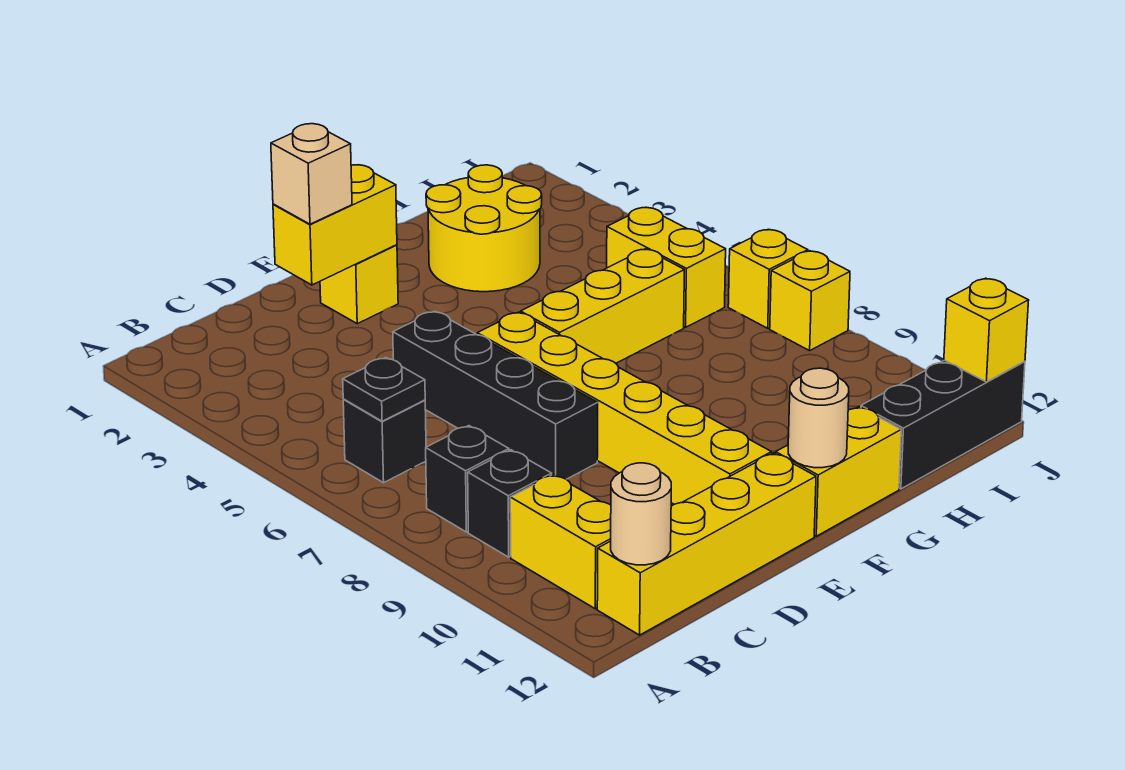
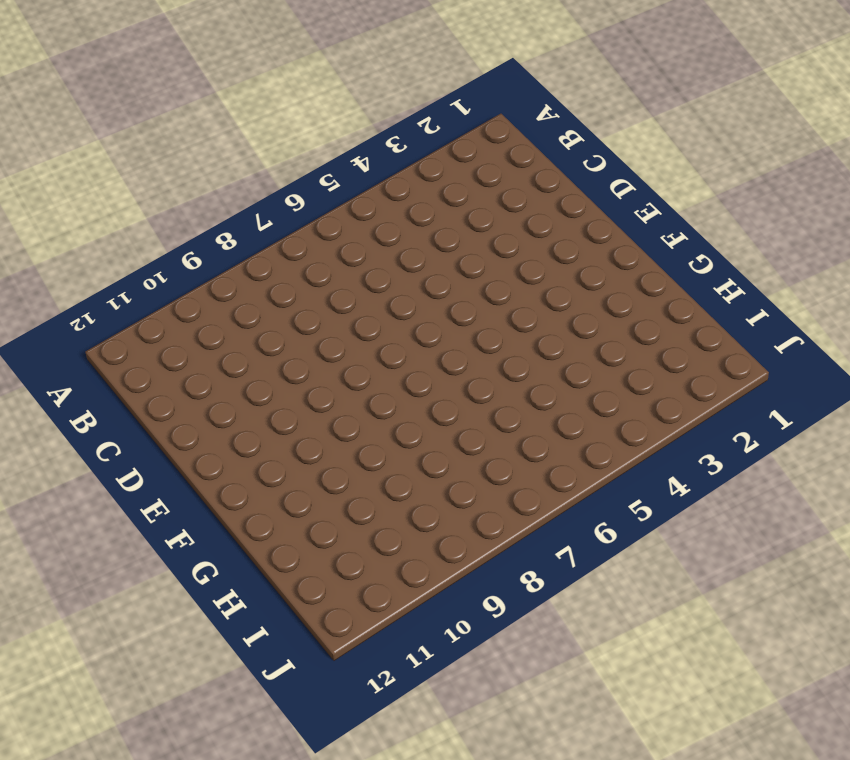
none -> black 1x1 brick [343,399,426,483]
none -> black 1x1 brick [426,426,509,532]
none -> black 1x1 brick [468,450,552,557]

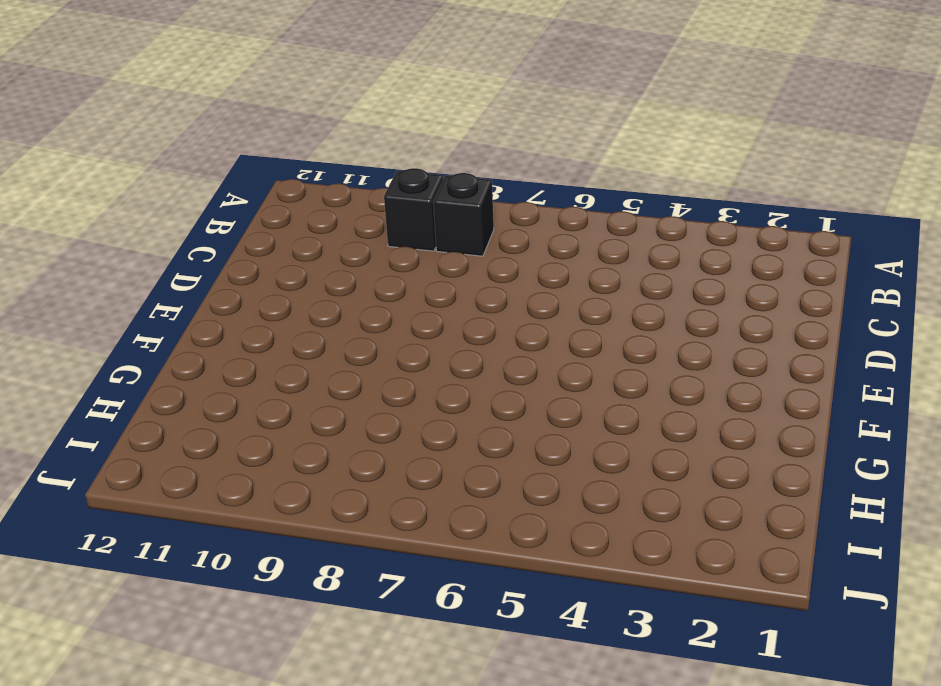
none -> black 1x1 brick [343,399,426,483]
none -> yellow 1x2 brick [510,474,611,609]
none -> yellow 1x4 brick [597,453,816,635]

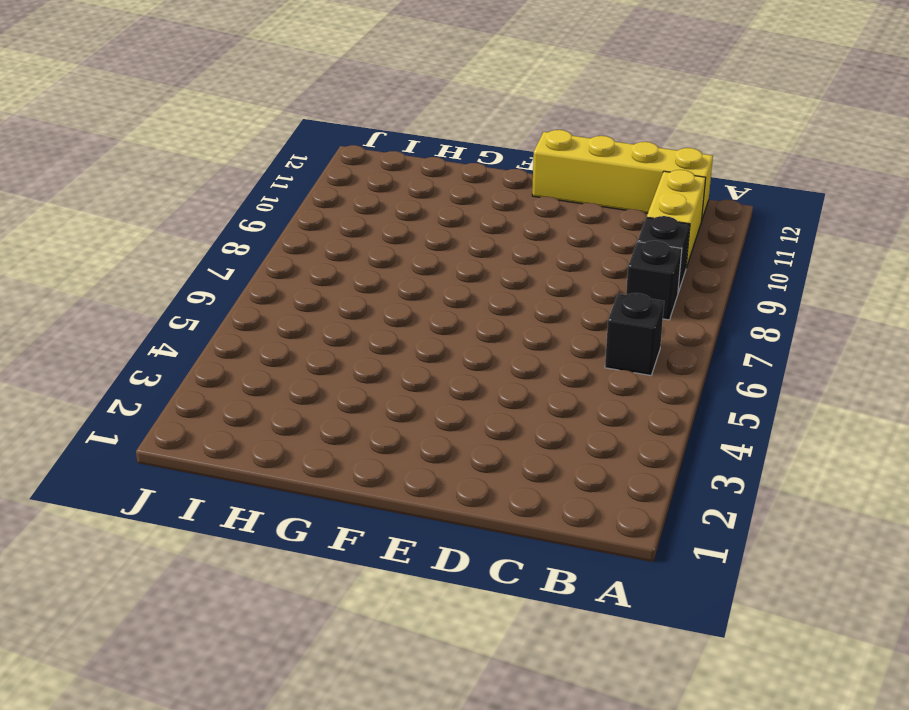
none -> black 1x4 brick [393,311,598,479]
none -> yellow 1x1 brick [320,245,398,324]
none -> yellow 1x6 brick [477,312,771,504]

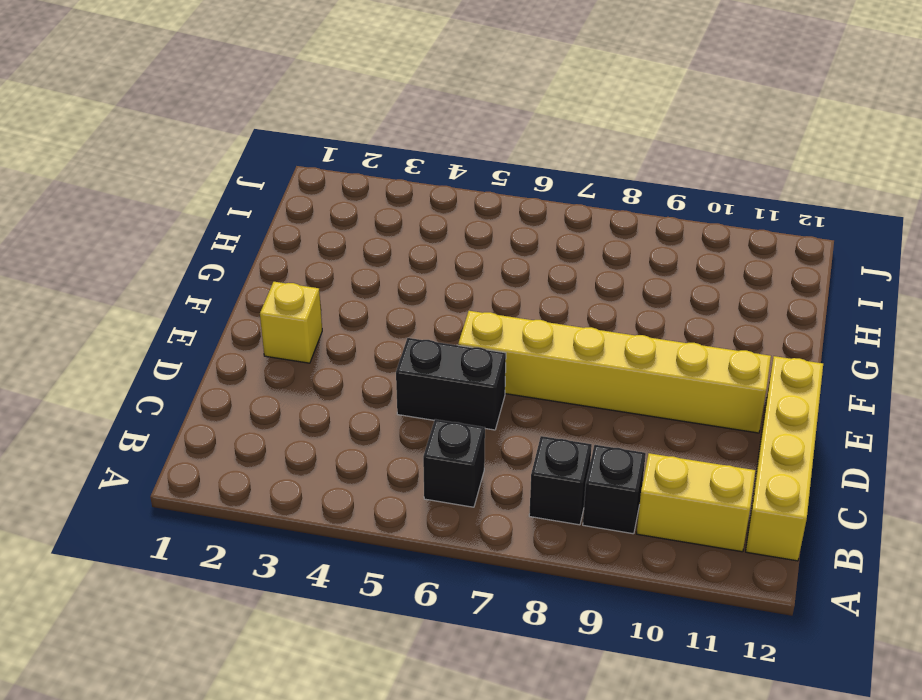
black 1x2 brick [396,338,506,430] -> black 1x4 brick [393,311,598,479]
none -> yellow 1x3 brick [521,249,684,363]
none -> yellow 1x2 brick [776,407,901,536]
none -> yellow 2x2 round brick [426,165,542,292]

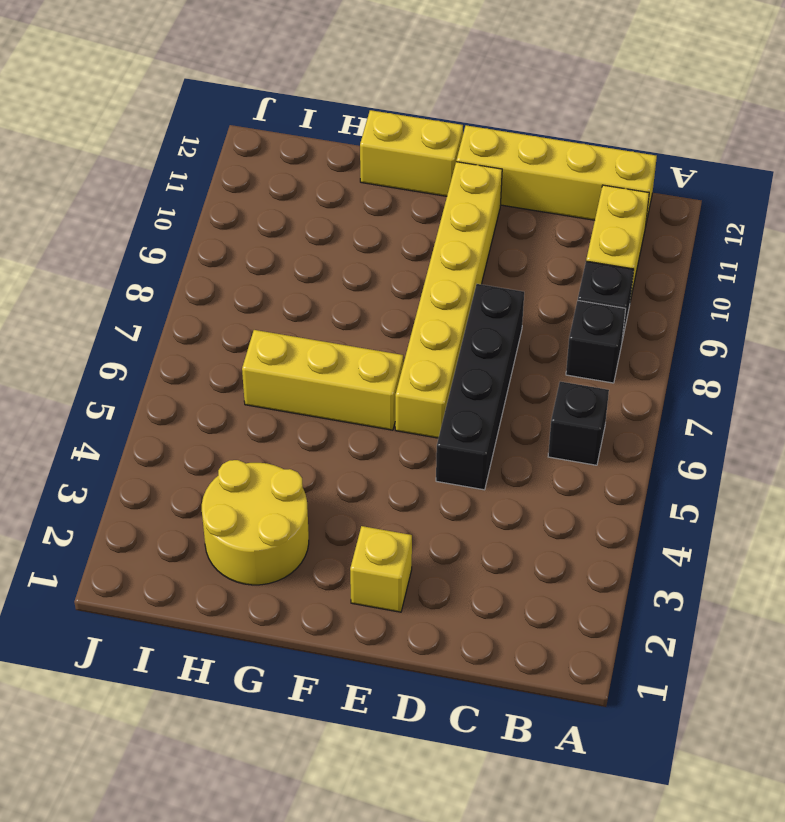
none -> black 1x3 brick [861,360,1025,489]
none -> yellow 1x2 brick [607,208,726,327]
none -> yellow 1x1 brick [728,229,808,328]

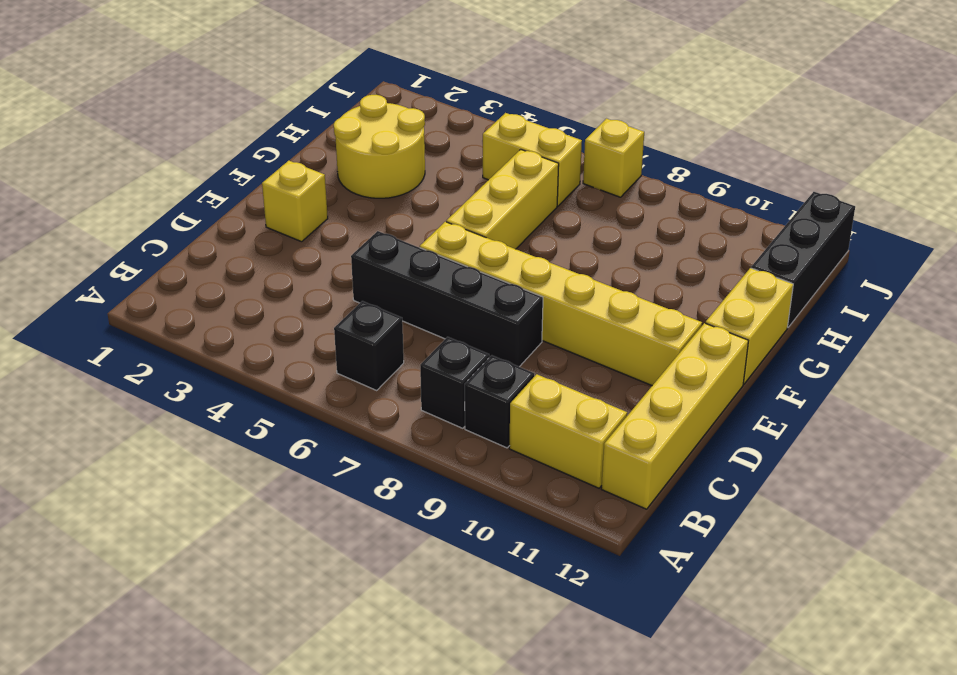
none -> yellow 1x1 brick [770,251,850,351]
none -> black 1x1 plate [343,358,425,421]
none -> tan 1x1 round brick [611,463,671,565]

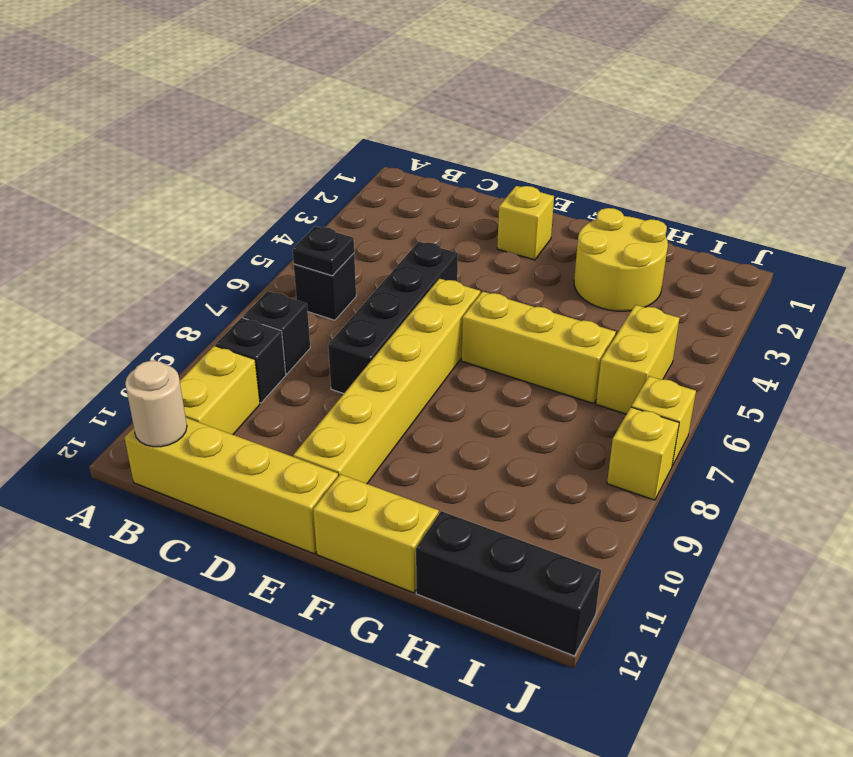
none -> yellow 1x2 brick [273,165,397,285]
none -> tan 1x1 round brick [788,368,849,468]
none -> yellow 1x1 brick [944,278,1029,382]

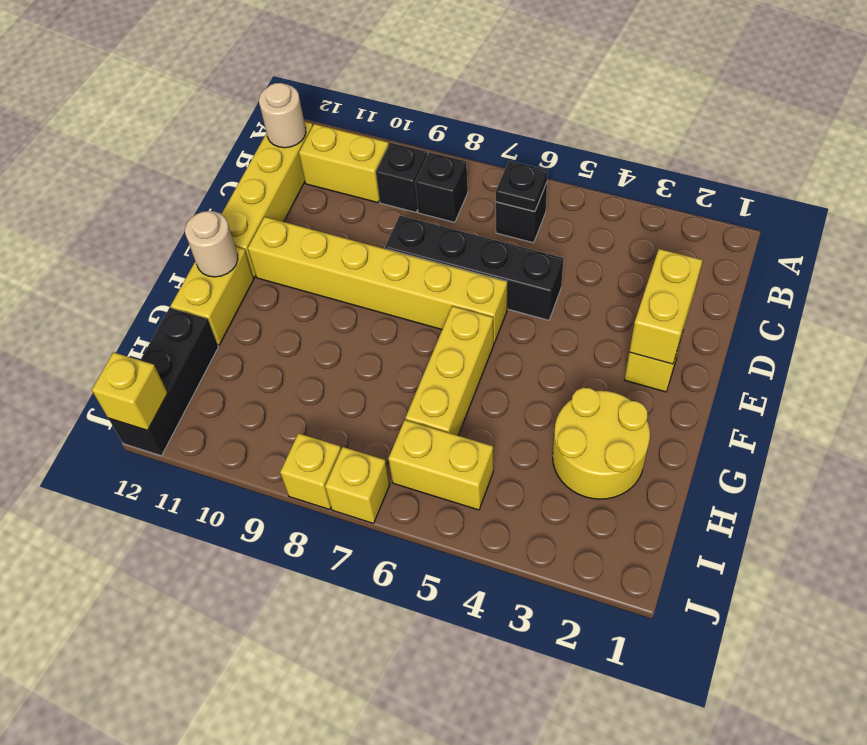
none -> tan 1x1 brick [271,124,352,224]

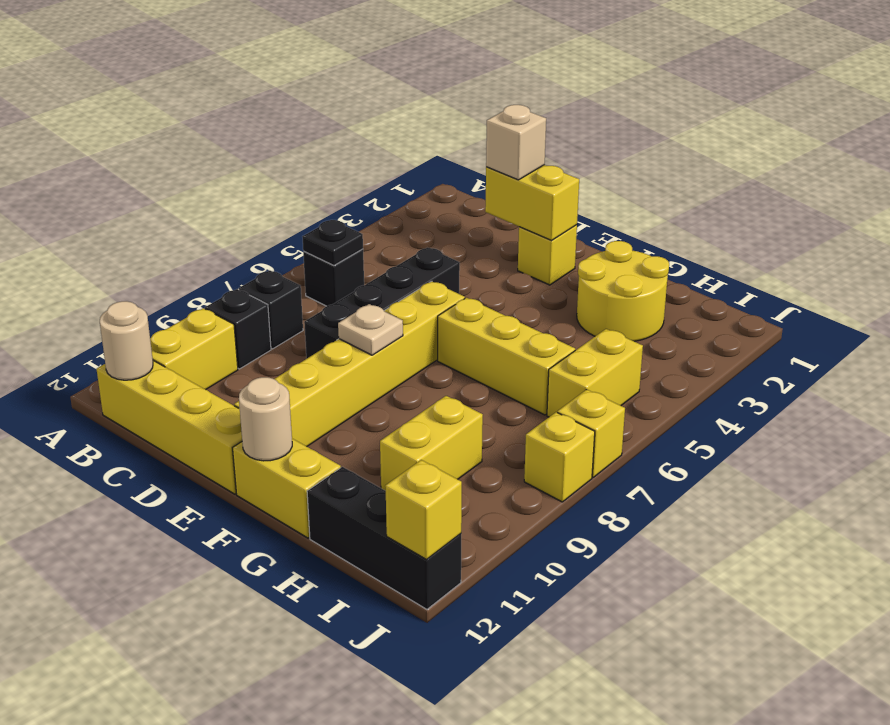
tan 1x1 plate [338,304,403,355] -> none
yellow 1x2 brick [380,396,483,491] -> none

